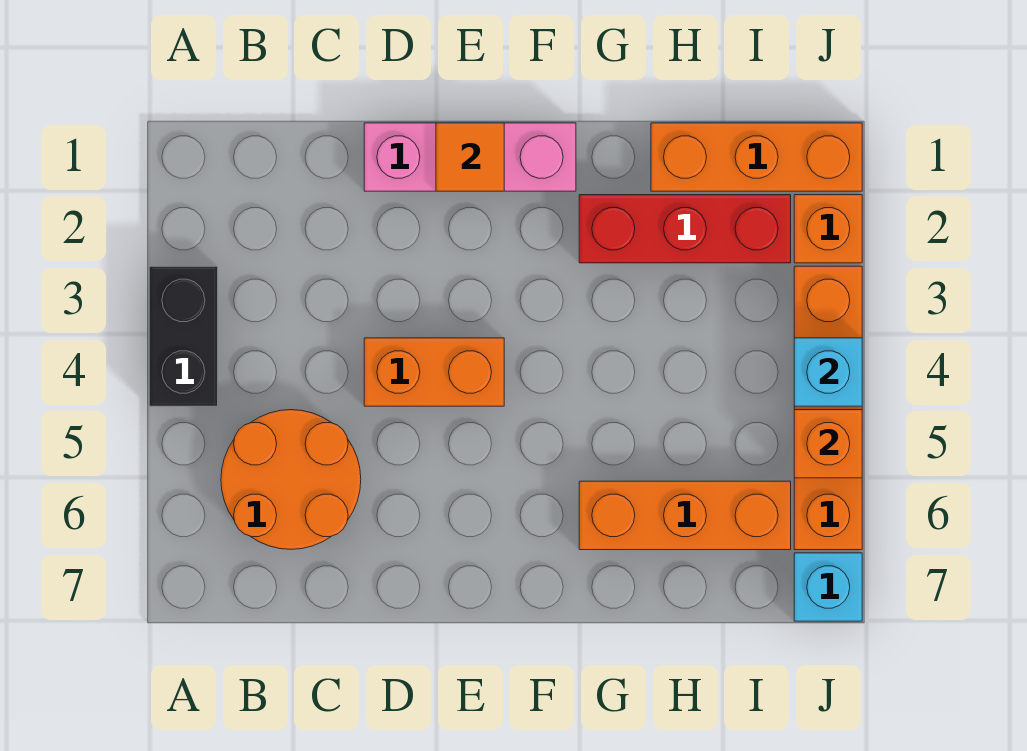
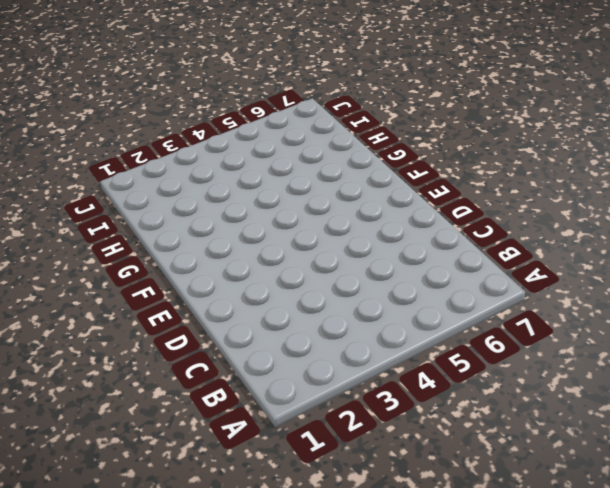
none -> black 1x2 brick [149,266,218,406]
none -> orange 2x2 round brick [221,410,361,549]
none -> pink 1x3 brick [364,123,576,191]

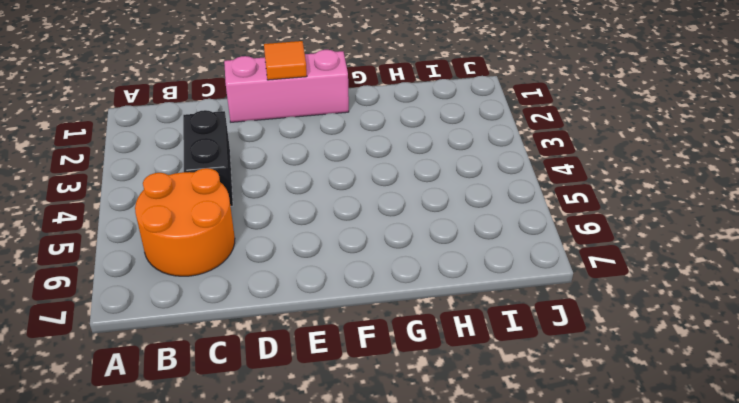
black 1x2 brick [183,110,233,206] -> black 1x2 brick moved to [149,266,218,406]
none -> orange 1x2 brick [364,338,504,406]
none -> red 1x3 brick [579,195,791,263]
none -> orange 1x3 brick [579,481,791,550]

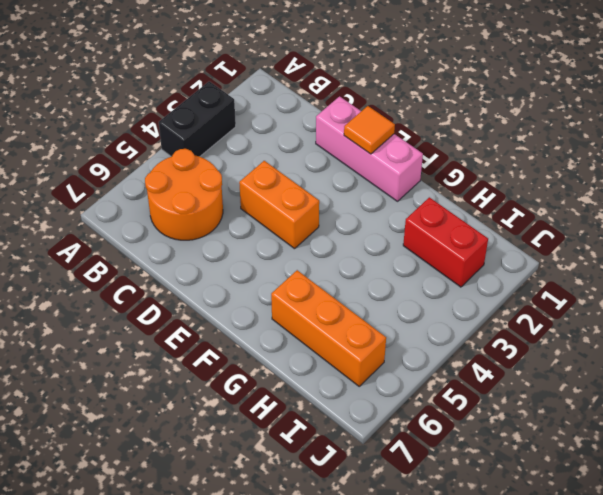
red 1x2 brick [403,197,488,287] -> red 1x3 brick [579,195,791,263]
none -> orange 1x3 brick [651,123,862,191]
none -> orange 1x1 brick [794,195,862,263]
none -> orange 1x4 brick [794,266,862,550]

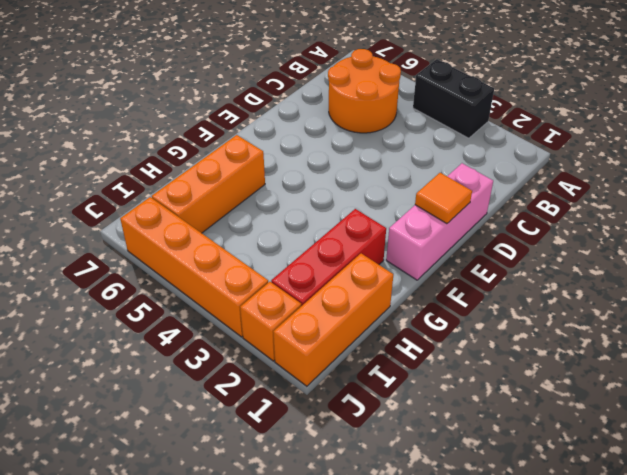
none -> orange 1x2 brick [364,338,504,406]
none -> cyan 1x1 brick [794,553,862,621]
none -> cyan 1x1 brick [794,338,862,406]

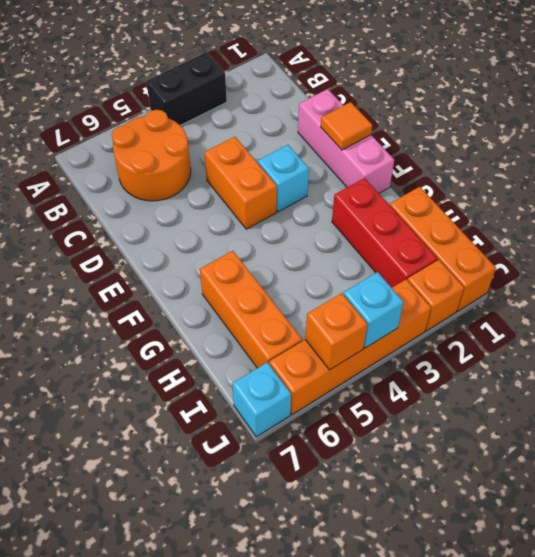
cyan 1x1 brick [258,145,309,212] -> none

